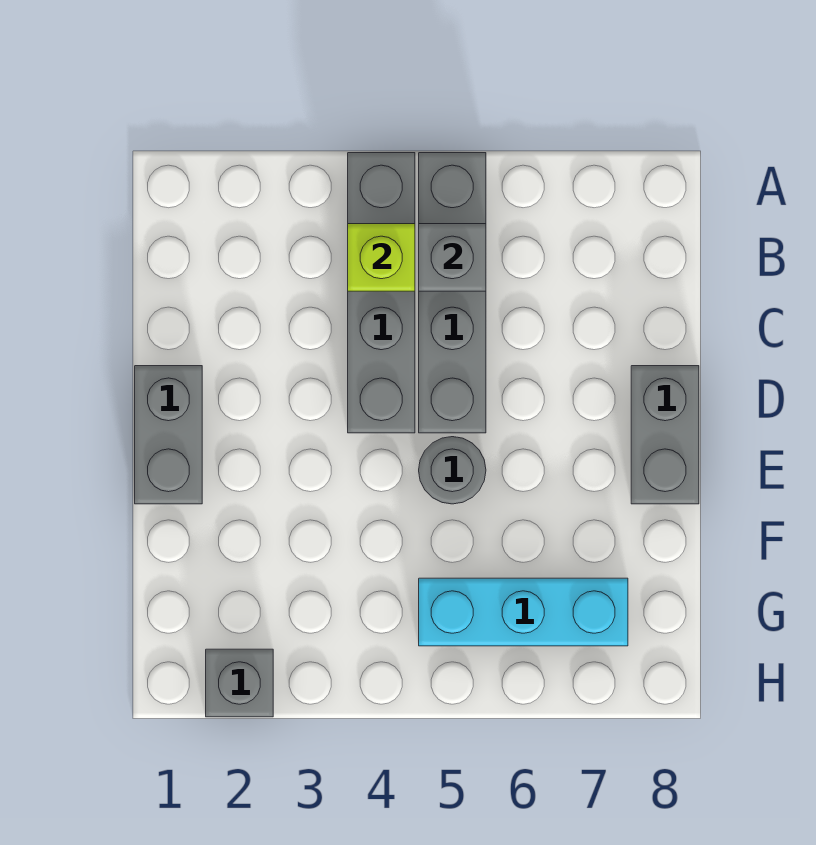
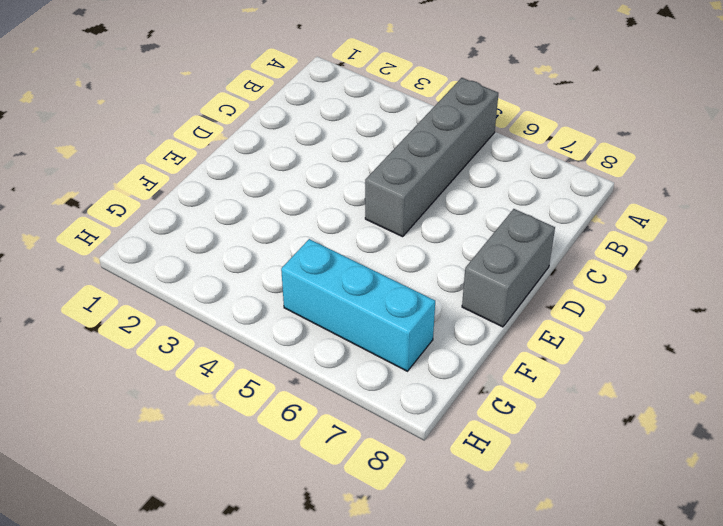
none -> grey 1x4 brick [348,153,415,433]
none -> grey 1x2 brick [135,366,202,504]

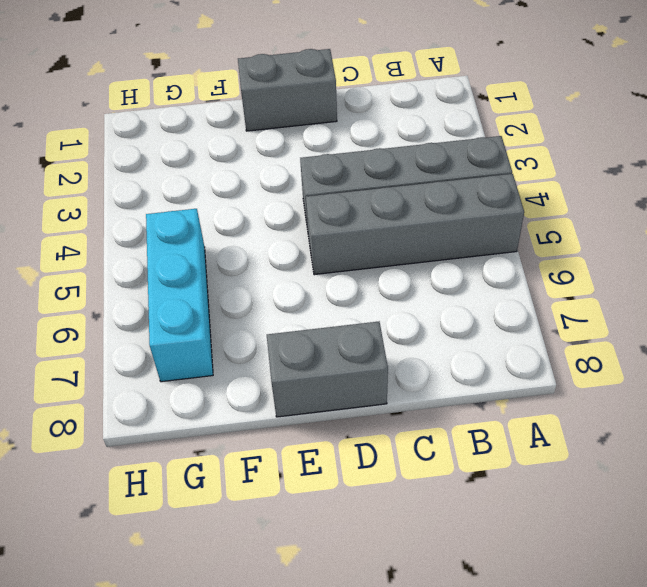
none -> grey 1x1 round brick [419,437,486,504]
none -> grey 1x1 brick [206,649,273,717]

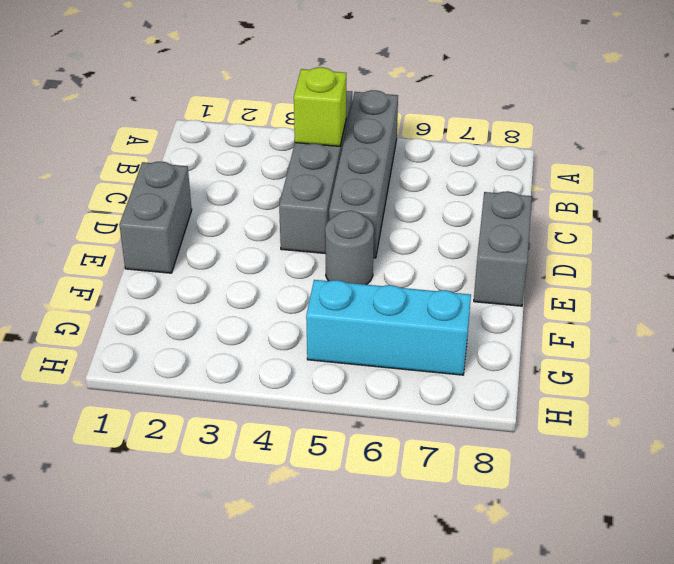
none -> grey 1x1 brick [206,649,273,717]
none -> grey 1x1 brick [419,224,486,291]

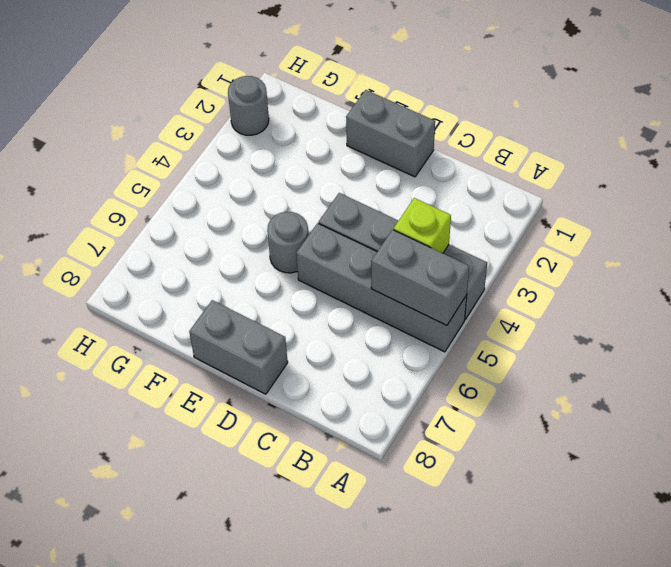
grey 1x2 brick [371,230,469,326] -> grey 1x1 brick [419,224,486,291]
grey 1x1 round brick [228,76,269,135] -> grey 1x1 brick [206,649,273,717]
none -> cyan 1x3 brick [419,578,628,646]

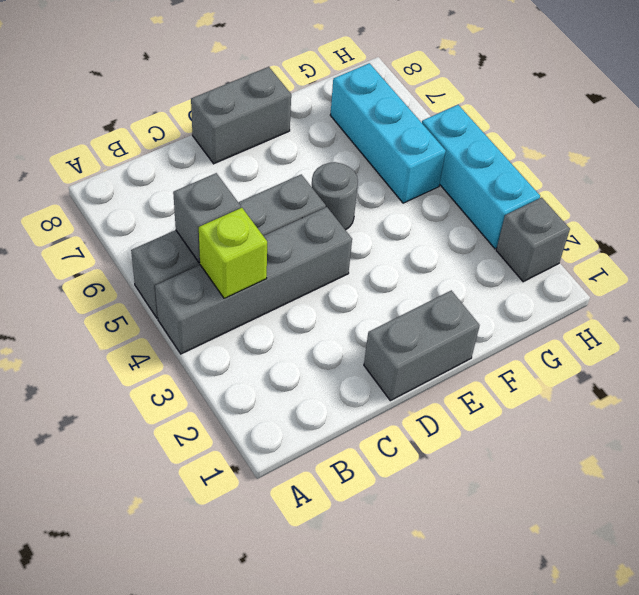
cyan 1x3 brick [422,105,540,249] -> none

